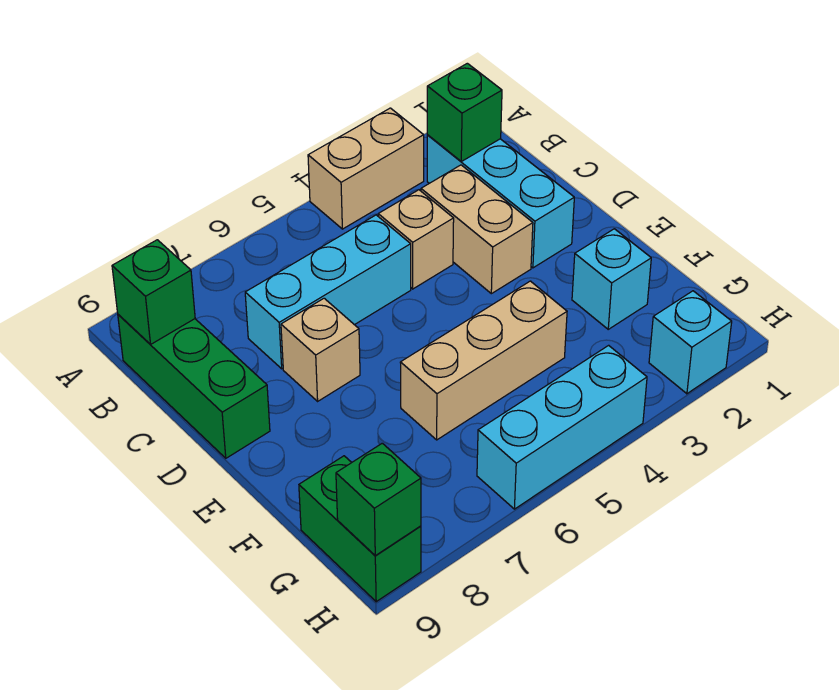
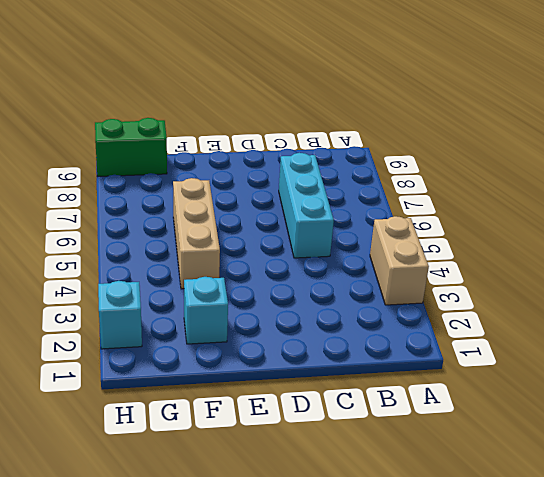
none -> cyan 1x3 brick [427,135,574,268]
none -> green 1x3 brick [118,315,270,458]
none -> tan 1x2 brick [421,165,533,294]

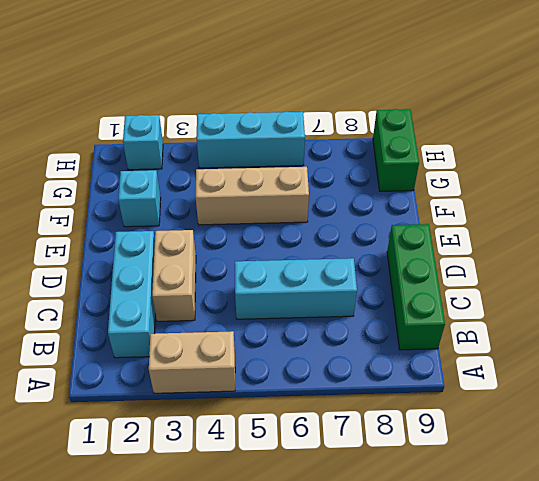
none -> tan 1x1 brick [378,190,454,289]
none -> tan 1x1 brick [281,298,360,401]
none -> green 1x1 brick [427,63,502,161]

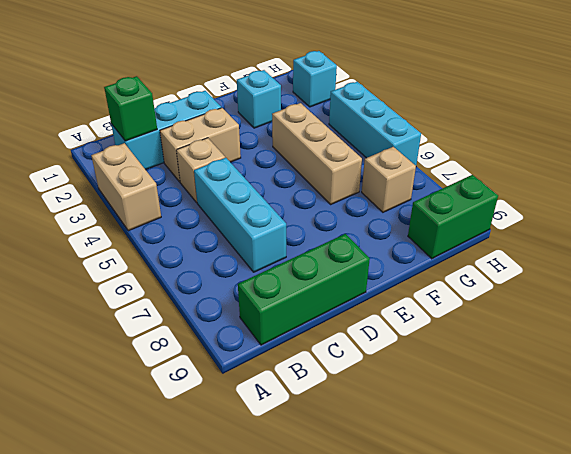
tan 1x1 brick [362,147,416,212] -> tan 1x1 brick moved to [281,298,360,401]
none -> green 1x1 brick [112,240,195,345]
none -> green 1x1 brick [336,443,421,556]

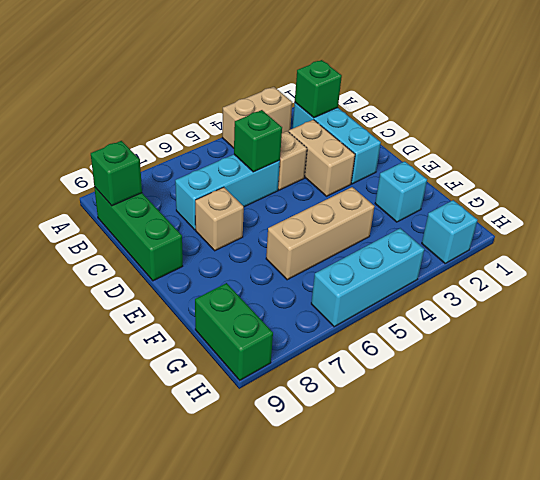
green 1x1 brick [234,110,282,172] -> green 1x1 brick moved to [336,443,421,556]

